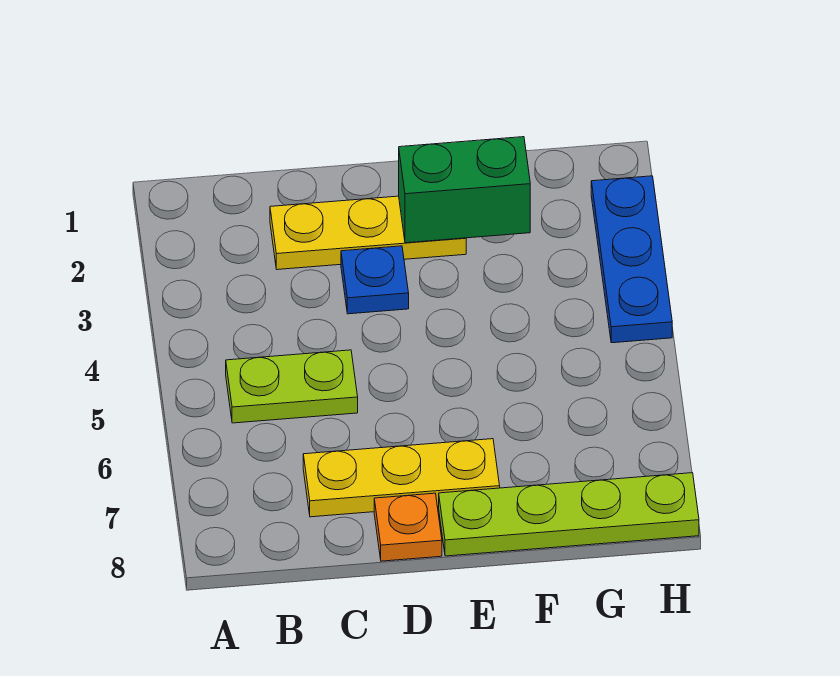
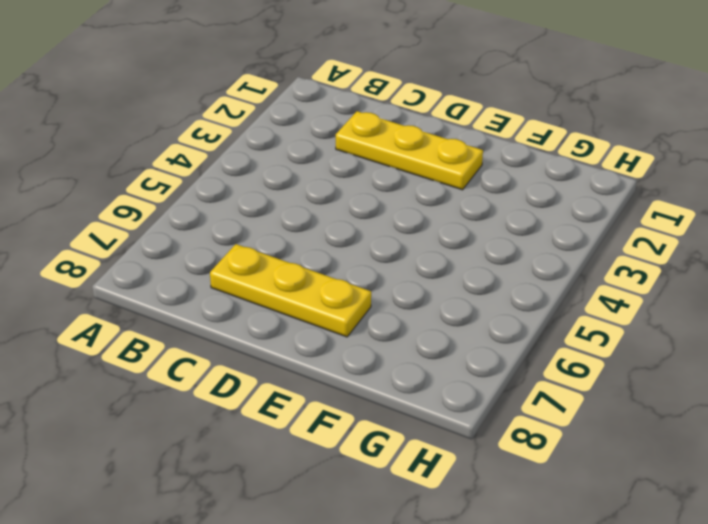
none -> lime 1x2 plate [226,350,358,423]
none -> blue 1x1 plate [341,246,409,314]

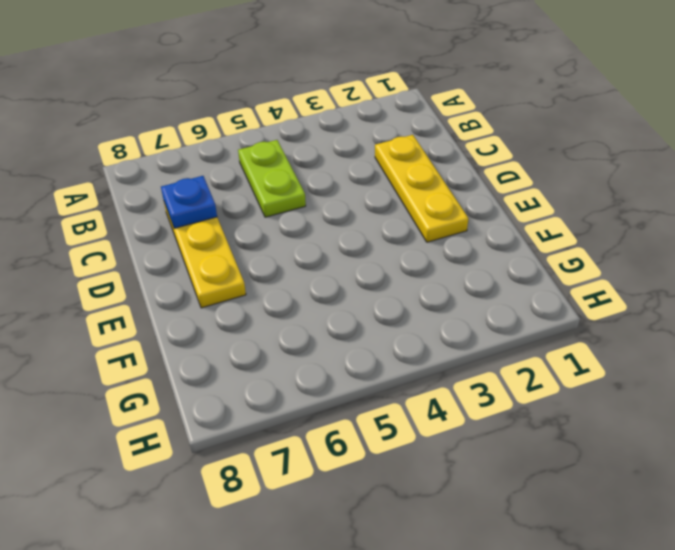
blue 1x1 plate [161,176,217,228] -> blue 1x1 plate moved to [341,246,409,314]
none -> orange 1x1 plate [374,493,442,561]
none -> lime 1x4 plate [439,473,699,556]

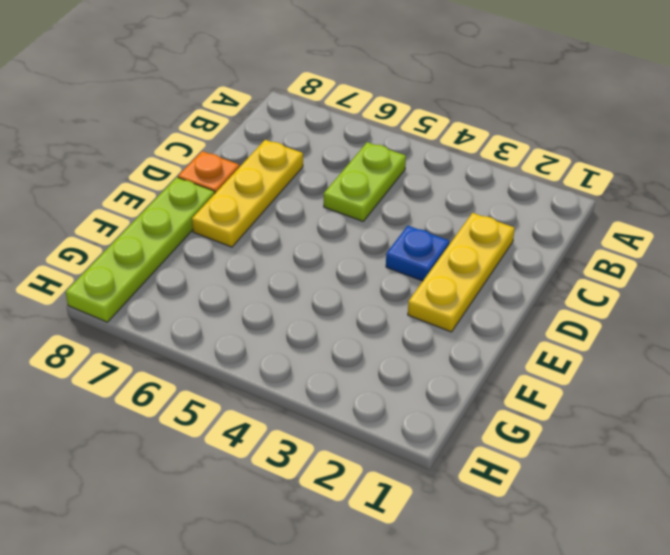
none -> blue 1x3 plate [591,176,672,343]
none -> green 1x2 brick [399,137,530,243]

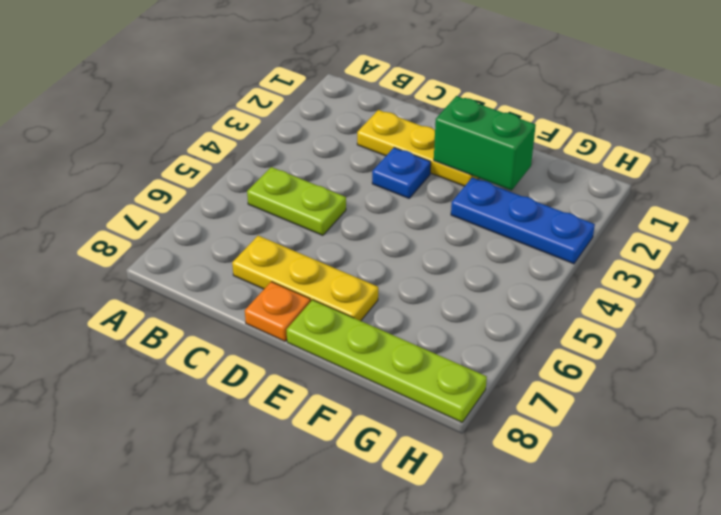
blue 1x3 plate [451,177,595,264] -> blue 1x3 plate turned to [591,176,672,343]

